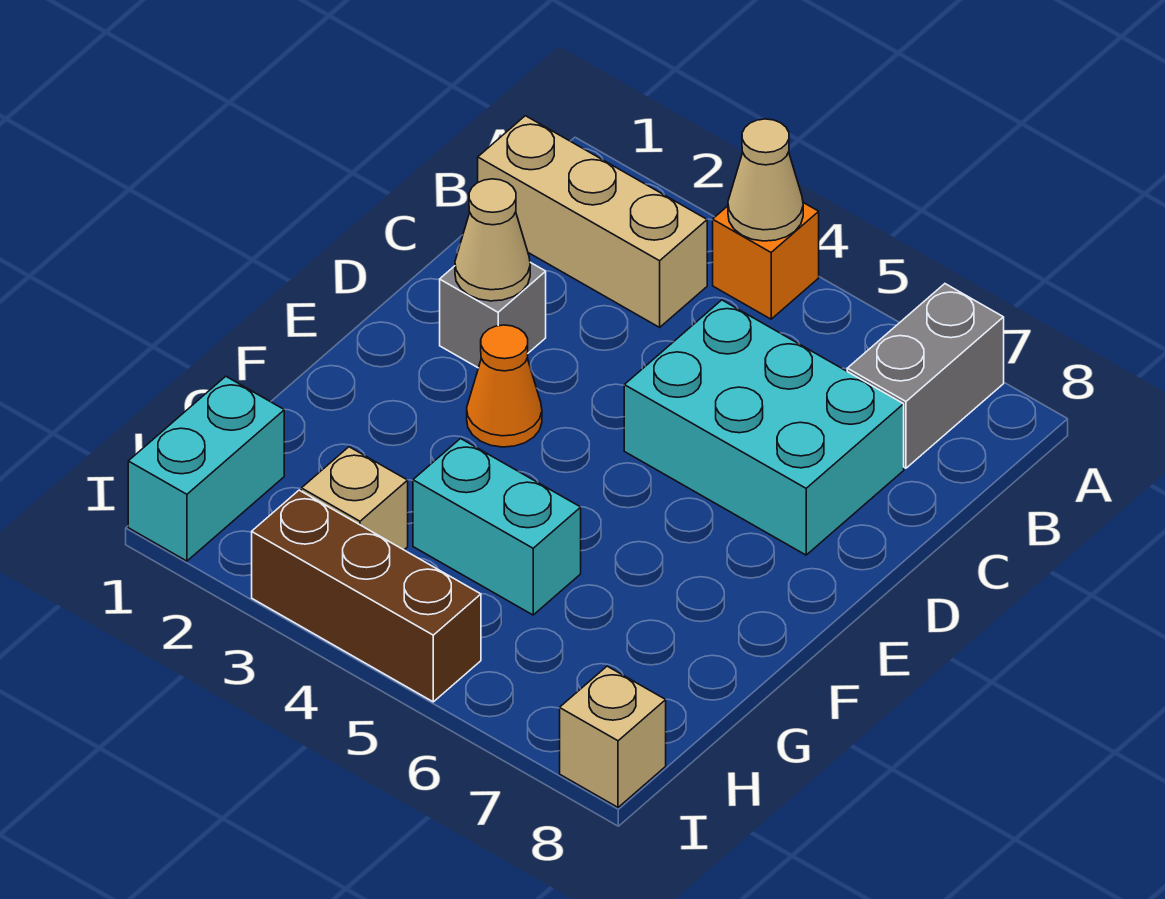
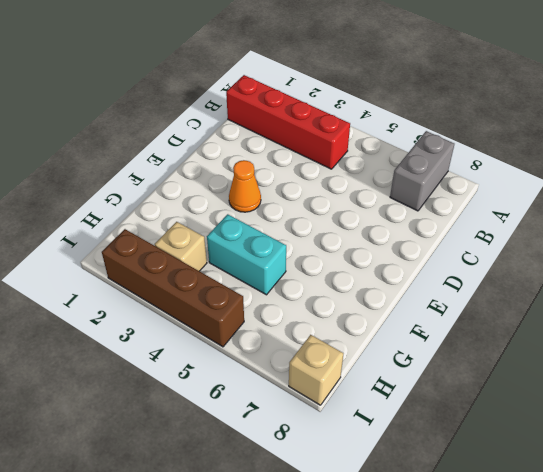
red 1x4 brick [226,75,350,169] -> tan 1x3 brick [478,116,707,327]
brown 1x4 brick [102,229,244,347] -> brown 1x3 brick [252,490,481,702]
none -> orange 1x1 brick [713,203,819,319]
none -> cyan 2x3 brick [624,300,904,555]
none -> grey 1x1 brick [440,262,546,368]

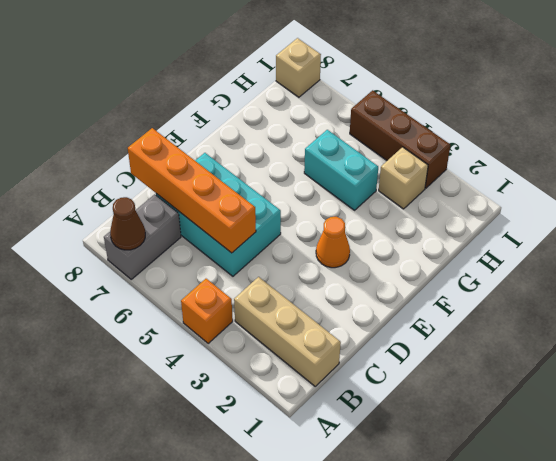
brown 1x1 cone [110,197,145,250] -> none
orange 1x4 brick [128,128,256,253] -> none
none -> grey 1x1 brick [440,262,546,368]
none -> cyan 1x2 brick [128,376,284,561]
none -> tan 1x1 cone [728,119,803,241]

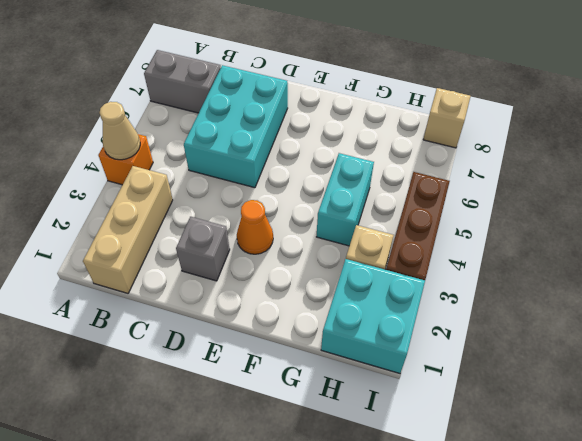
cyan 2x2 brick [321,259,425,373] -> cyan 1x2 brick [128,376,284,561]
none -> tan 1x1 cone [455,179,530,301]

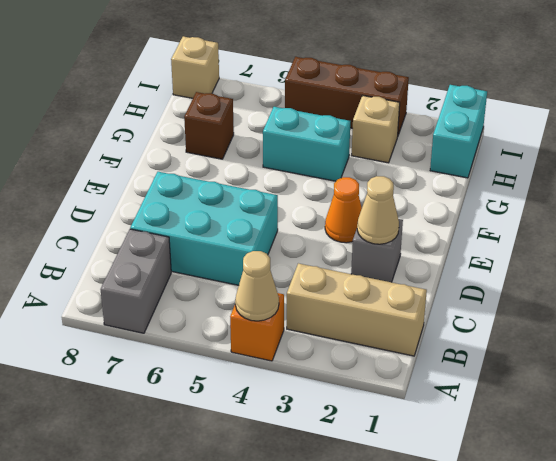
brown 1x1 brick [184,92,234,159] -> none

